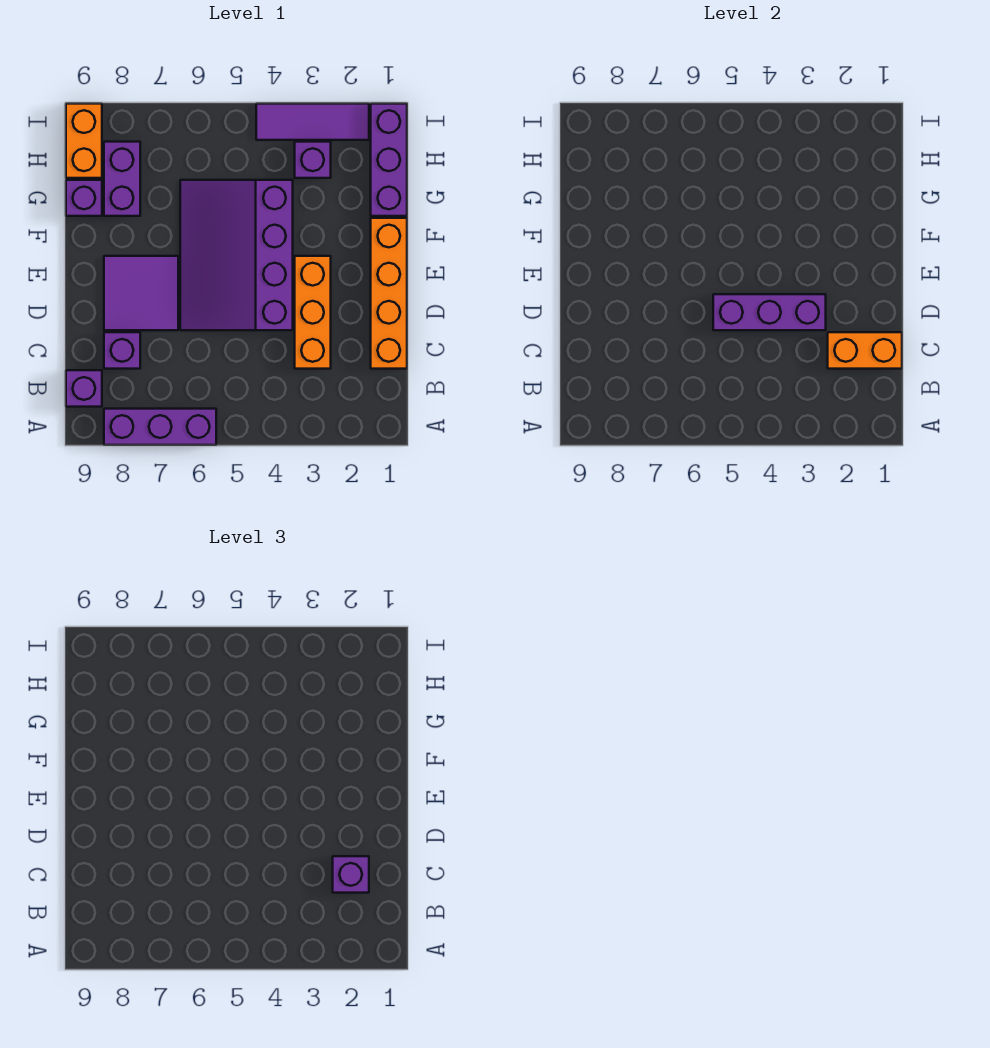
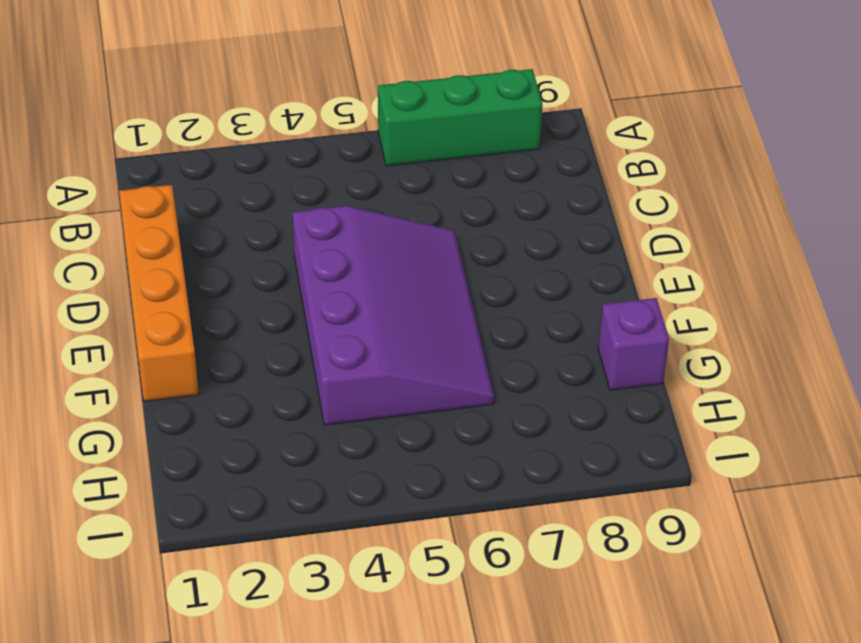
green 1x3 brick [378,69,543,166] -> purple 1x3 brick [104,409,216,445]
none -> purple 1x1 brick [66,370,102,407]
none -> orange 1x3 brick [295,256,331,369]
none -> purple 1x1 brick [104,332,140,369]

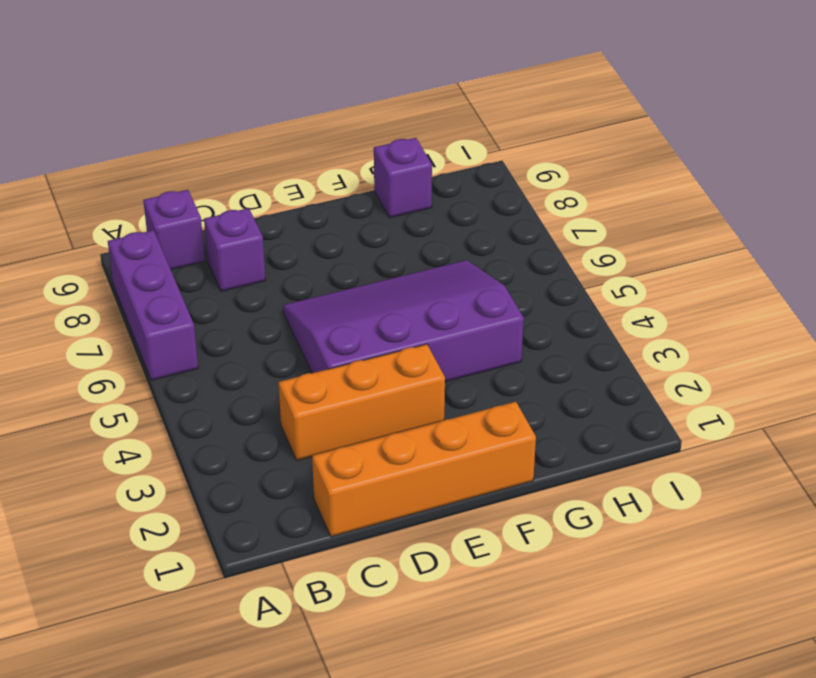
none -> purple 2x2 tile [104,256,178,330]
none -> purple 1x3 brick [371,104,407,216]
none -> purple 1x2 brick [104,142,140,216]

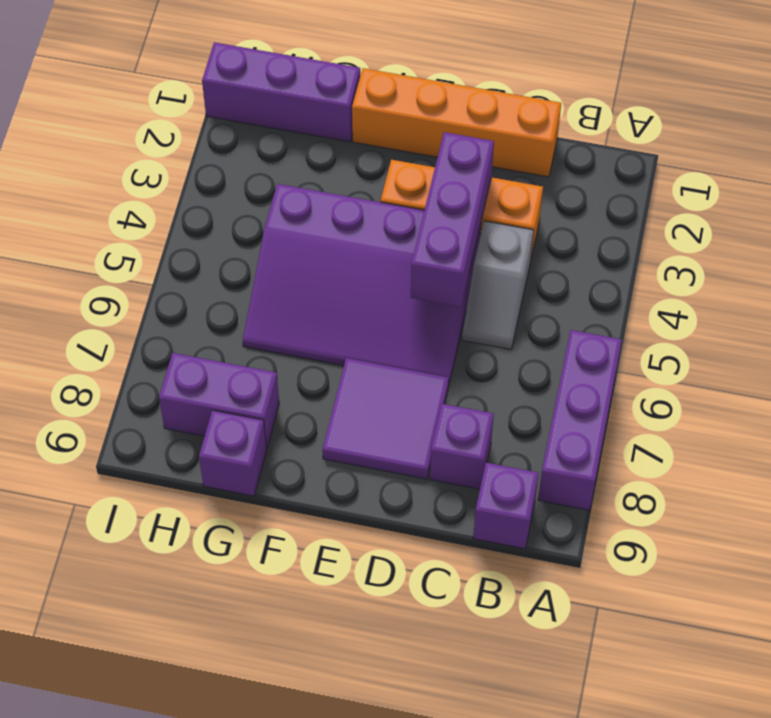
grey 1x2 slope [462,221,534,349] -> none
none -> purple 1x1 brick [295,142,331,178]
none -> orange 1x2 brick [66,104,102,178]
none -> purple 1x3 tile [256,104,369,140]

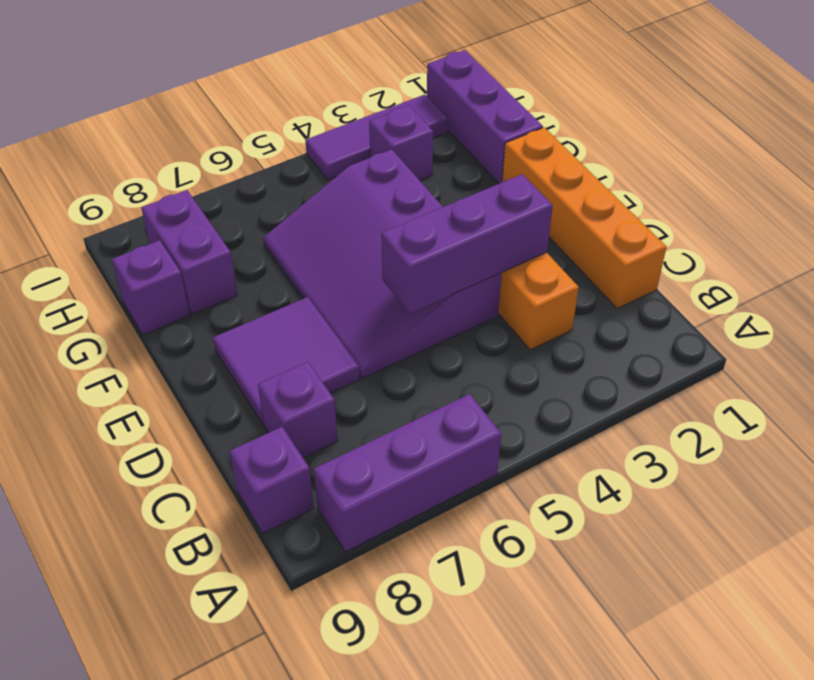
none -> orange 1x2 brick [66,104,102,178]
none -> orange 1x2 brick [828,332,902,369]
none -> purple 1x1 brick [333,856,369,893]

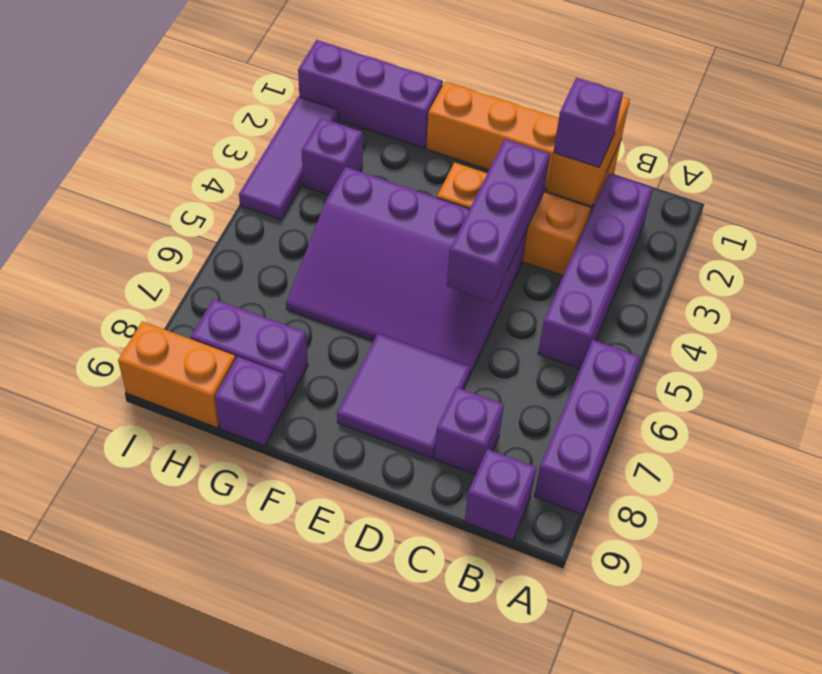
purple 1x4 brick [538,174,653,369] -> none

